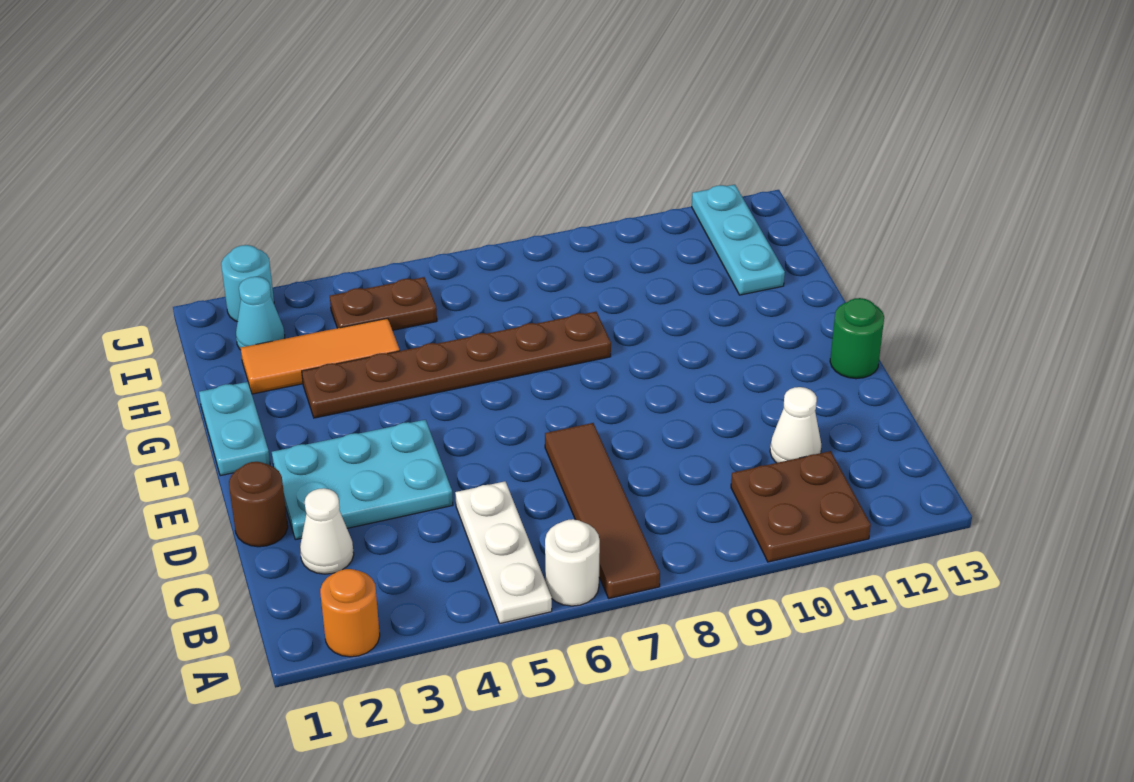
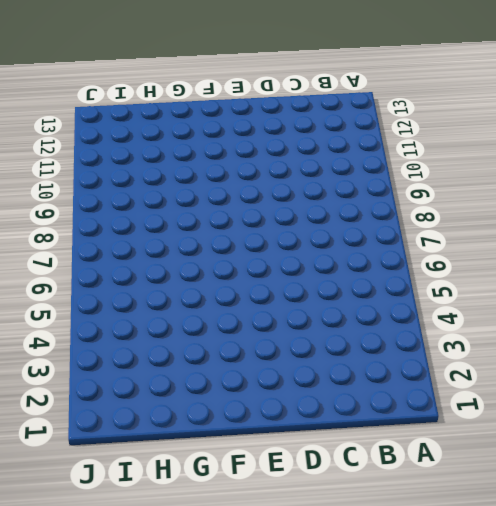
none -> orange 1x1 round brick [320,569,380,657]
none -> white 1x3 plate [455,481,552,623]
none -> white 1x1 round brick [545,519,600,606]

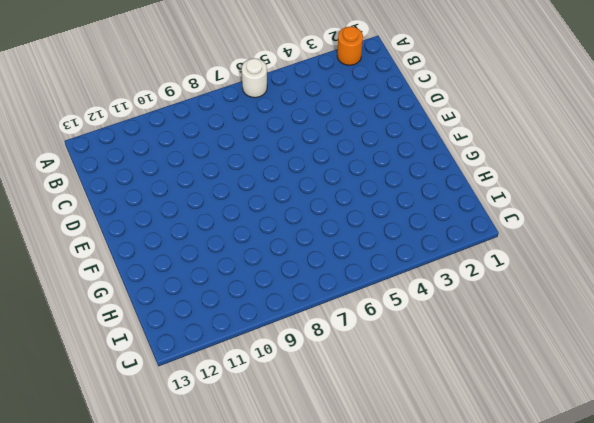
none -> white 1x3 plate [455,481,552,623]
none -> brown 1x4 tile [545,423,660,598]
none -> brown 2x2 plate [731,451,871,562]

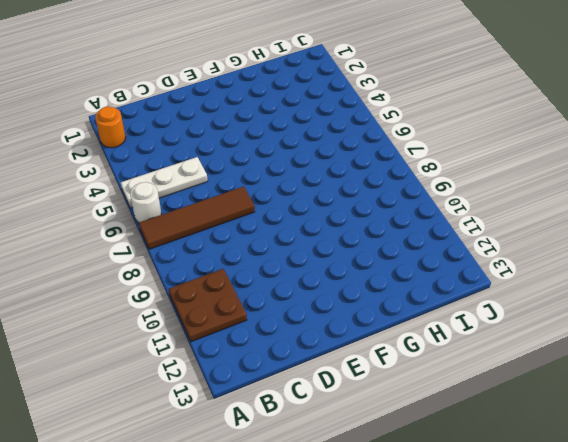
none -> white 1x1 cone [300,488,354,574]
none -> white 1x1 cone [770,387,821,463]
none -> brown 1x1 round brick [229,462,288,547]

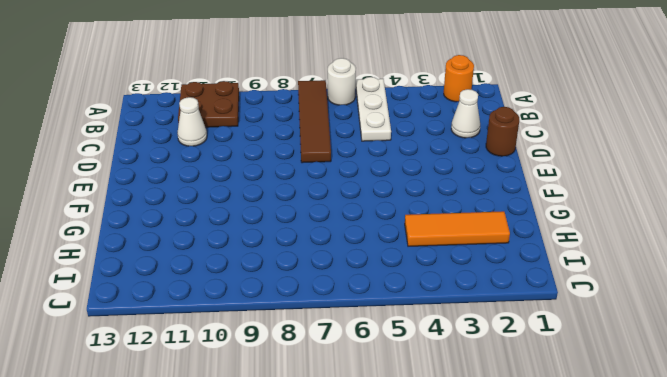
none -> cyan 2x3 plate [272,420,453,540]
none -> green 1x1 round brick [830,298,884,379]
none -> cyan 1x2 plate [199,382,270,476]

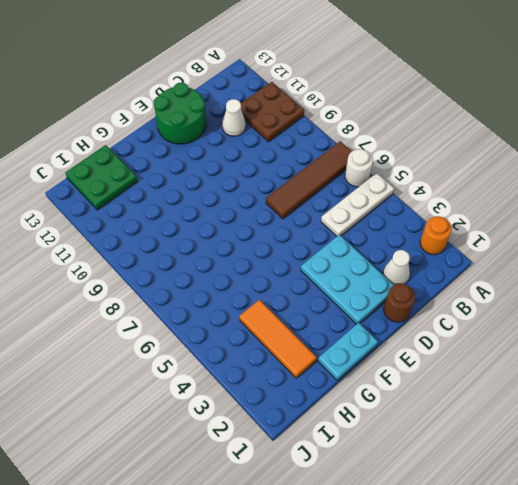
green 2x2 round brick [154,83,206,144] -> green 1x1 round brick [830,298,884,379]
green 2x2 plate [65,145,138,210] -> cyan 1x3 plate [692,185,785,295]
none -> brown 1x6 plate [302,312,611,418]
none -> cyan 1x1 cone [236,277,285,350]
none -> brown 1x2 plate [330,277,437,330]

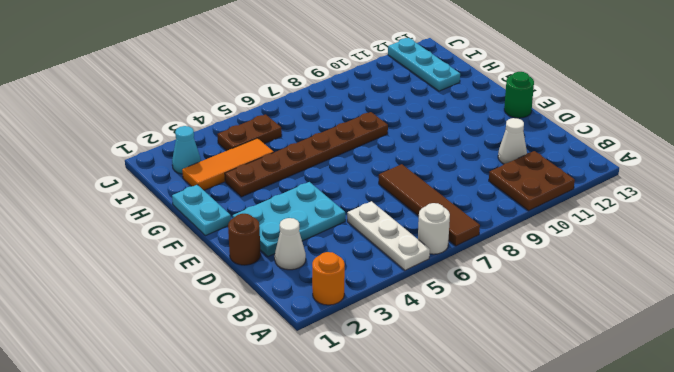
none -> cyan 1x1 round brick [221,245,274,322]

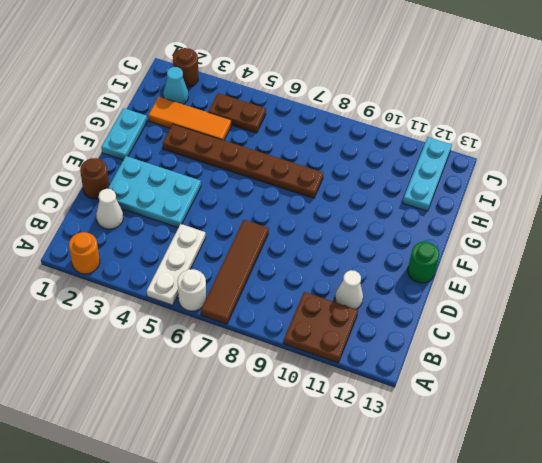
brown 1x1 round brick [173,48,198,88] -> cyan 1x1 round brick [221,245,274,322]

